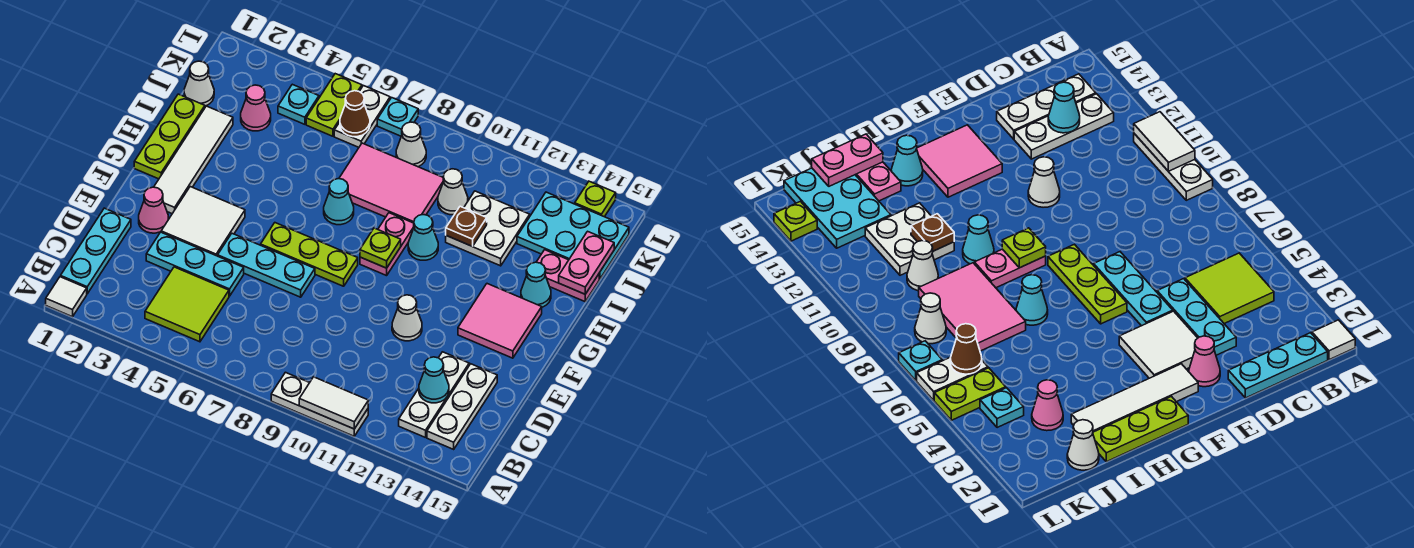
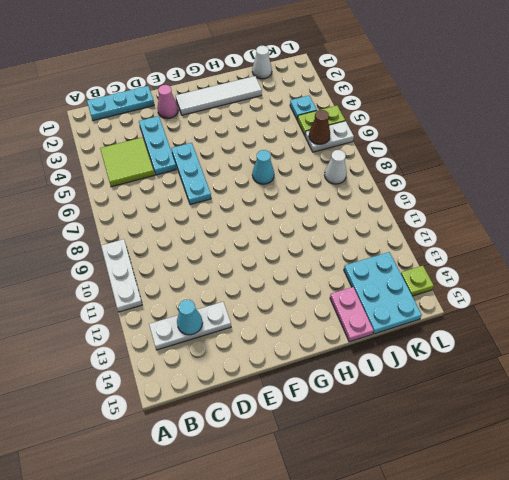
none -> white 1x1 tile [46,277,87,317]
none -> white 1x3 plate [427,364,497,449]
none -> white 2x2 tile [161,187,245,256]
none -> white 1x1 cone [392,295,422,341]

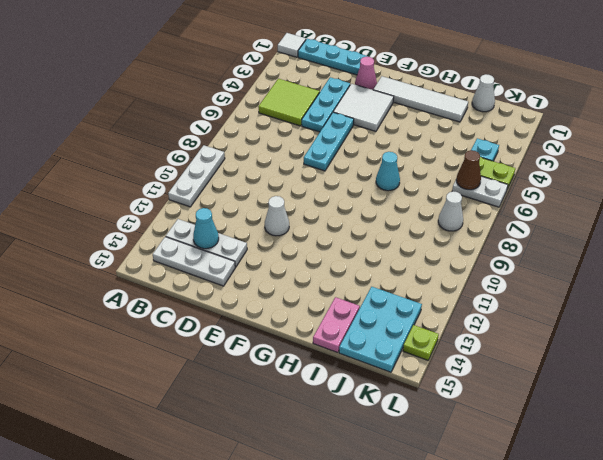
none -> lime 1x3 plate [261,223,358,286]
none -> pink 2x2 tile [458,284,542,358]
none -> lime 1x3 plate [134,94,205,179]
none -> pink 1x2 plate [360,213,414,276]

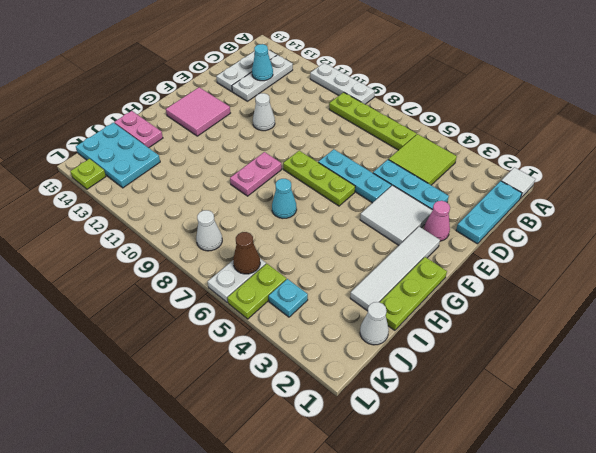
lime 1x4 plate [329,92,417,150] -> none
none -> cyan 1x1 cone [408,215,438,260]
none -> cyan 1x1 cone [521,262,551,307]
none -> pink 2x3 tile [339,143,443,223]
none -> white 2x2 plate [446,191,530,266]

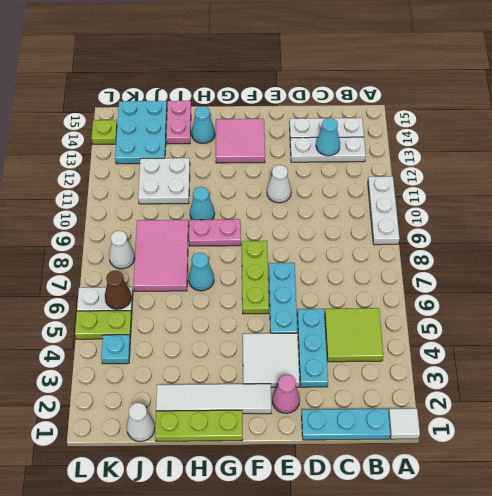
none -> pink 1x1 cone [241,85,271,131]
none -> white 1x1 cone [438,169,468,215]
none -> cyan 1x1 plate [377,98,418,136]
none -> white 1x2 tile [299,377,368,429]

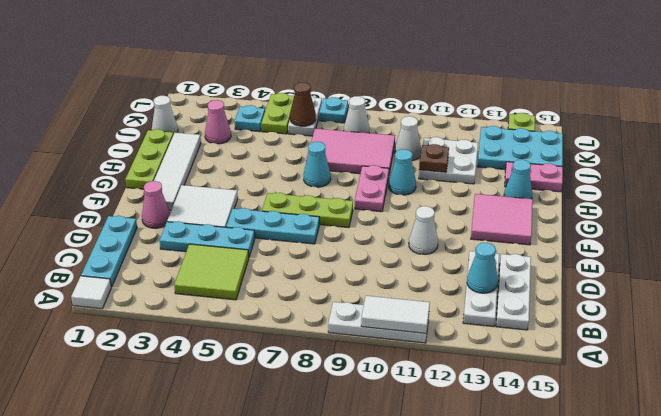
none -> lime 1x1 plate [360,228,401,268]
none -> pink 1x2 plate [559,231,614,294]

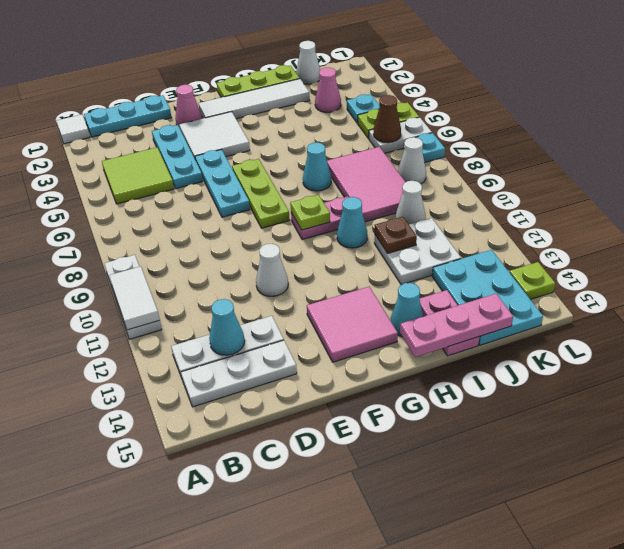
pink 1x3 plate [400,294,513,357] -> pink 1x2 plate [559,231,614,294]

